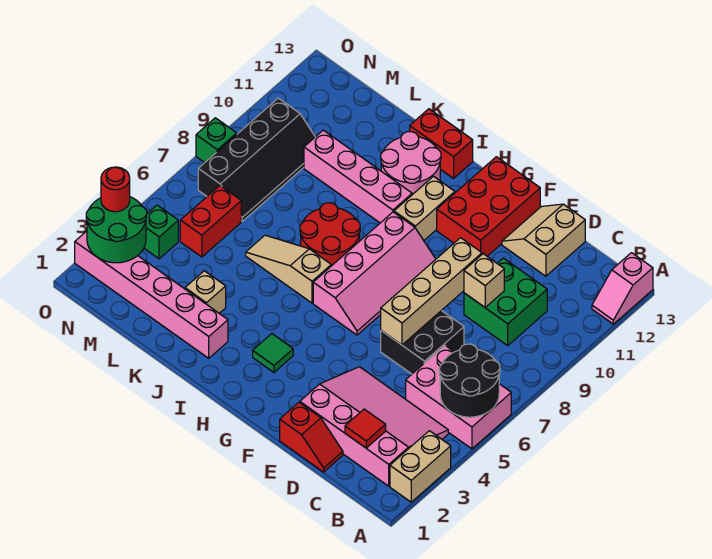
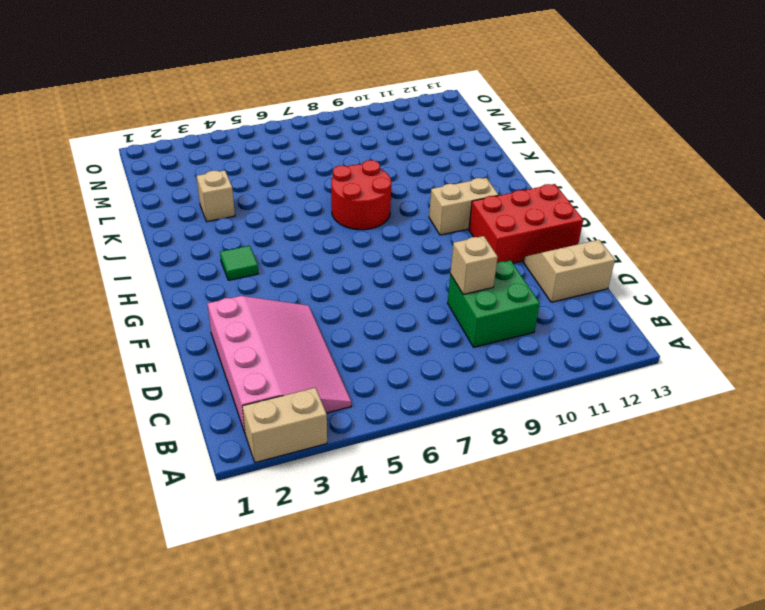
none -> pink 2x3 brick [406,346,511,449]
none -> pink 1x2 slope [592,253,653,324]
none -> red 1x2 slope [280,403,343,472]

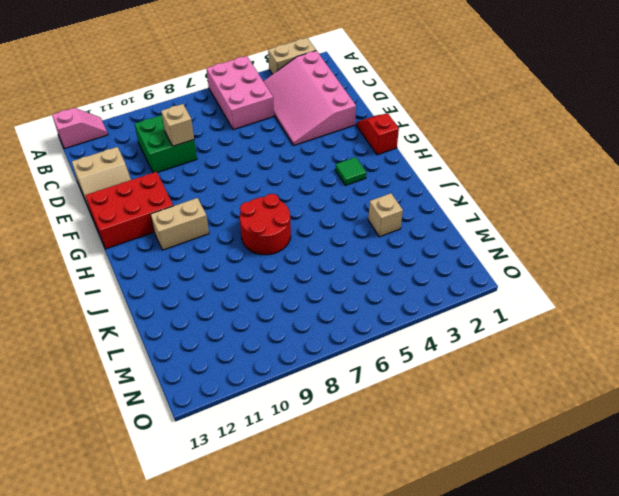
red 1x2 slope [356,114,399,155] -> red 1x2 slope moved to [280,403,343,472]
none -> black 2x2 brick [381,311,464,374]
none -> pink 2x4 slope [313,212,436,335]
none -> tan 1x3 slope [246,235,331,303]

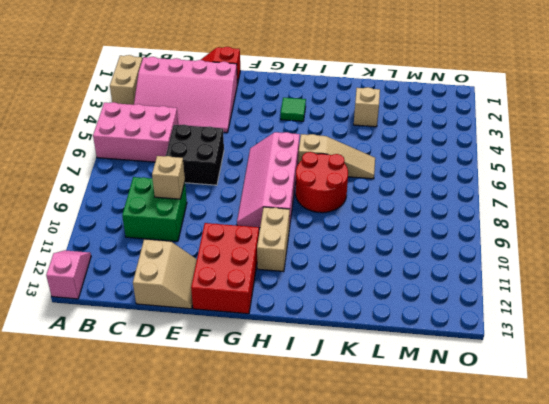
none -> pink 1x4 brick [304,130,412,223]
none -> pink 2x2 round brick [381,132,441,195]
none -> red 1x2 brick [410,109,473,178]

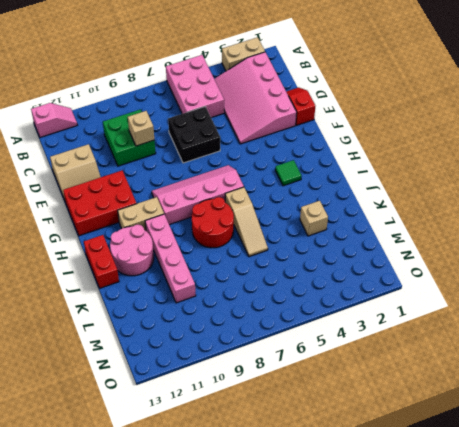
none -> pink 1x6 brick [75,231,228,358]
none -> red 1x2 brick [180,186,241,257]
none -> black 2x4 slope [198,98,315,221]

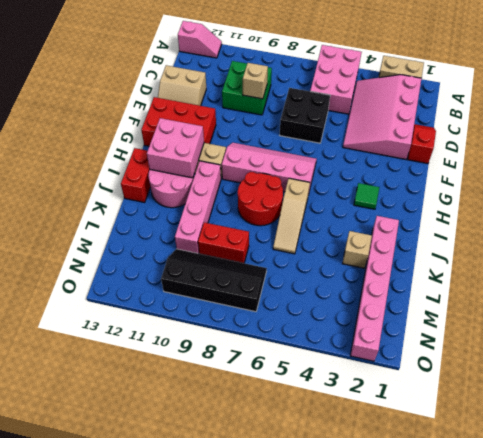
pink 2x2 brick [147,118,204,178] -> none
red 1x2 brick [198,222,249,263] -> red 1x2 brick moved to [180,186,241,257]
none -> green 1x1 brick [144,205,178,259]
none -> green 1x1 brick [196,118,237,163]
none -> black 2x2 round brick [439,344,500,417]

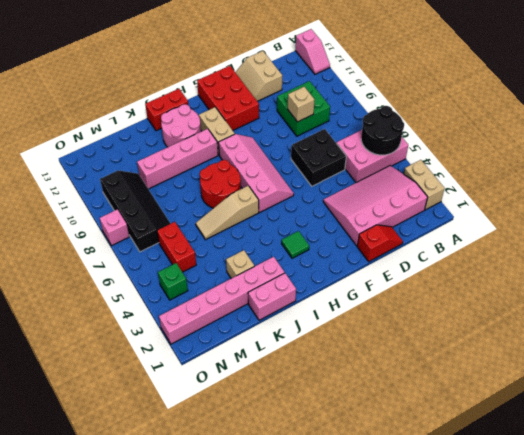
pink 1x2 brick [248,273,296,320] -> none
pink 1x1 brick [100,209,129,246] -> green 1x1 brick [196,118,237,163]
none -> red 1x1 tile [345,409,386,448]
none -> tan 1x4 brick [381,238,482,345]
none -> green 2x2 round brick [86,197,147,263]

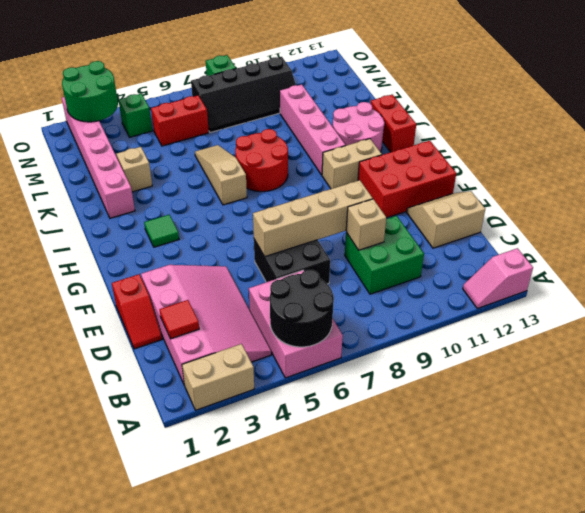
none -> pink 2x4 slope [313,212,436,335]
none -> red 1x1 round brick [101,167,130,212]

